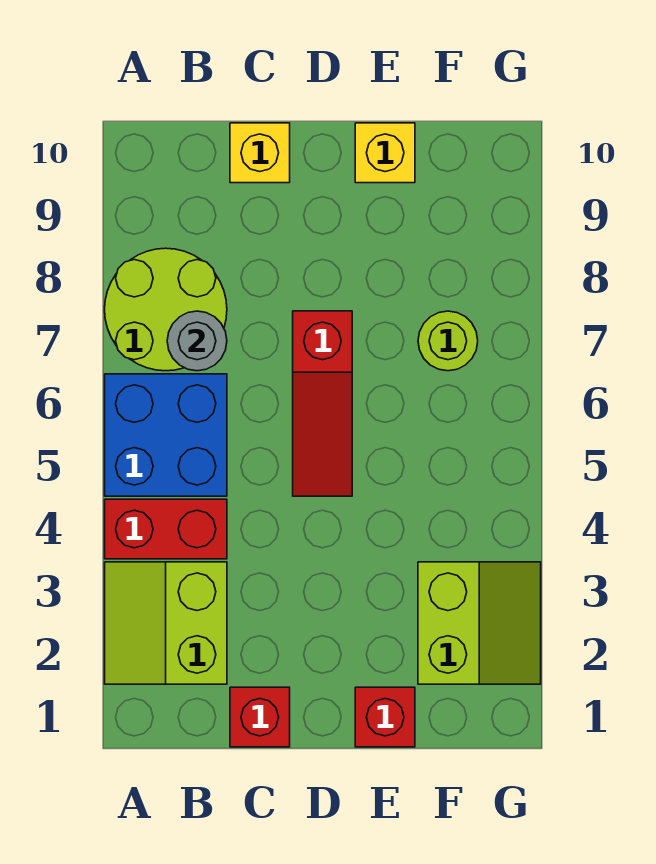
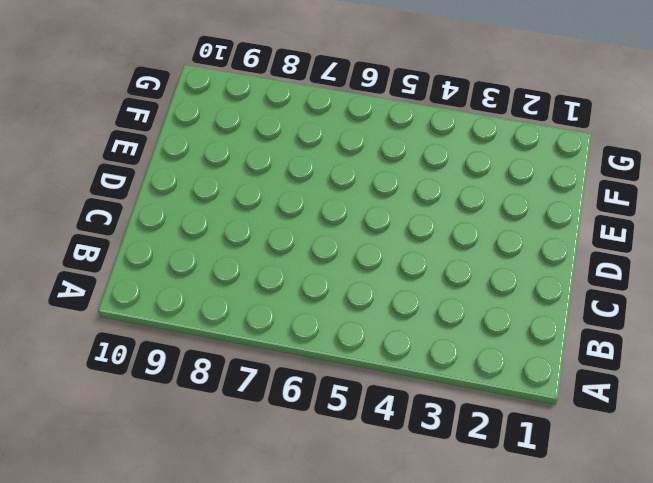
none -> lime 2x2 slope [105,562,227,684]
none -> red 1x2 brick [105,499,227,559]
none -> blue 2x2 brick [105,374,227,496]

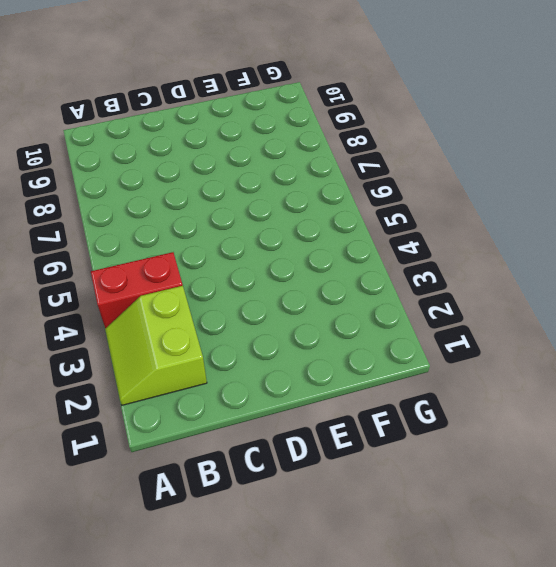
none -> blue 2x2 brick [105,374,227,496]
none -> lime 2x2 round brick [105,248,227,371]
none -> red 1x1 brick [230,687,290,747]

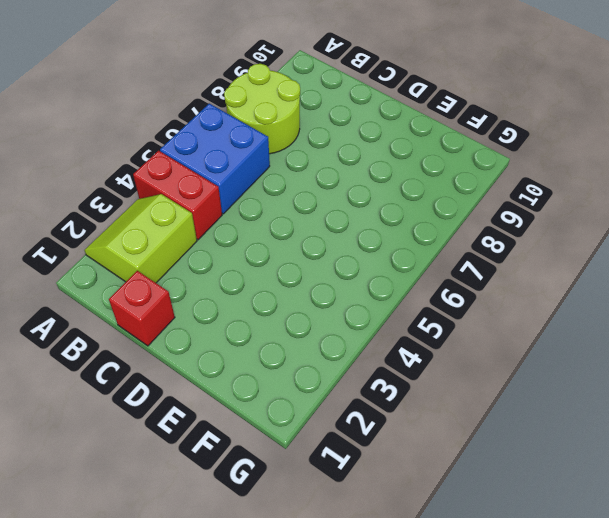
none -> yellow 1x1 brick [230,123,290,183]
none -> red 1x3 slope [293,311,352,496]
none -> red 1x1 brick [355,687,415,747]

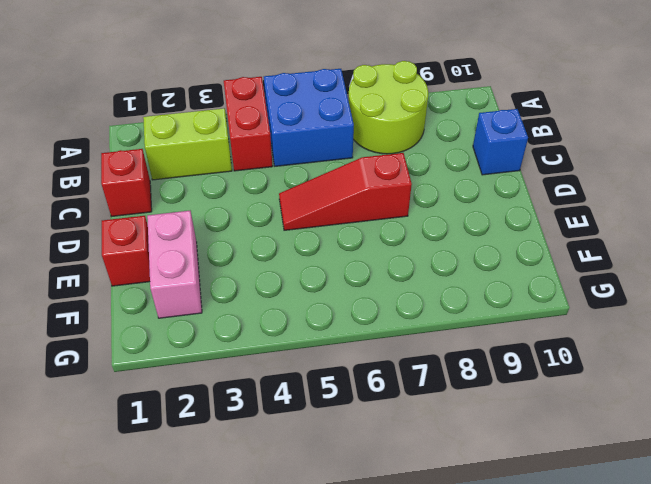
blue 1x1 brick [473,109,528,175] -> yellow 1x1 brick [230,123,290,183]
pink 1x2 brick [147,211,202,318] -> lime 2x2 slope [418,562,541,684]
none -> yellow 1x1 brick [355,123,415,183]
none -> lime 1x1 round brick [418,311,478,371]
none -> grey 1x1 round brick [167,311,227,371]

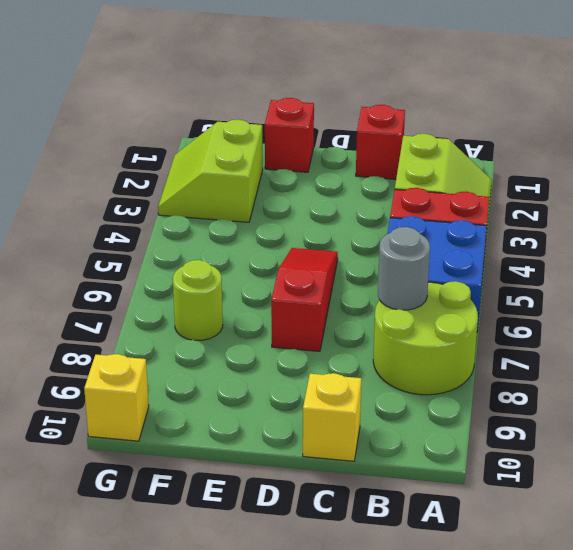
yellow 1x1 brick [84,354,149,441] -> yellow 1x1 brick moved to [355,123,415,183]

